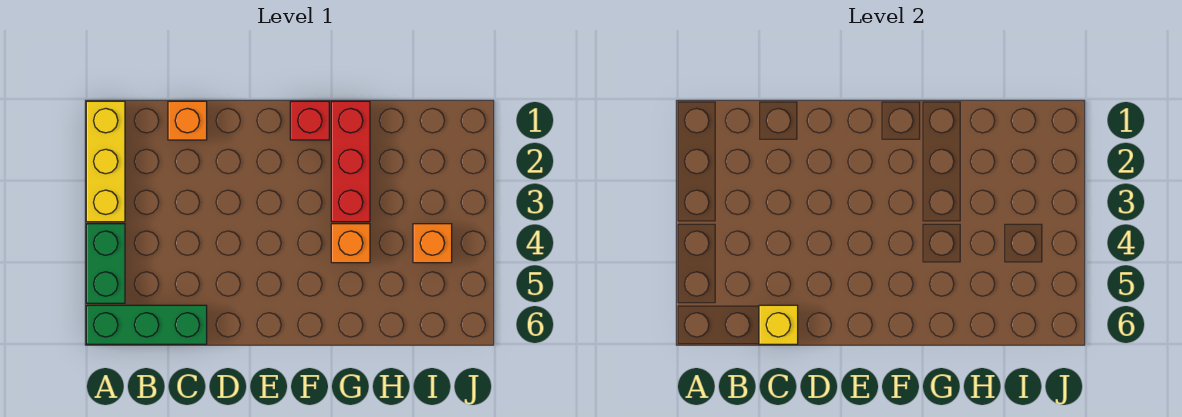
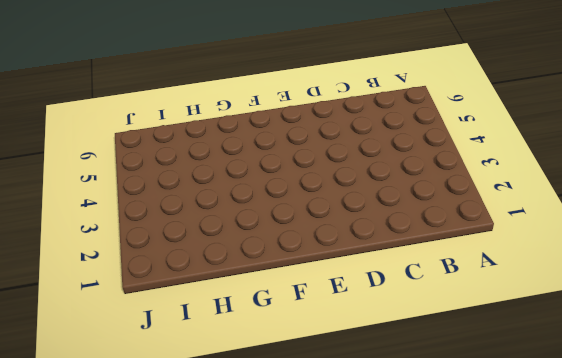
none -> yellow 1x3 brick [86,101,125,222]
none -> green 1x2 brick [86,224,125,303]

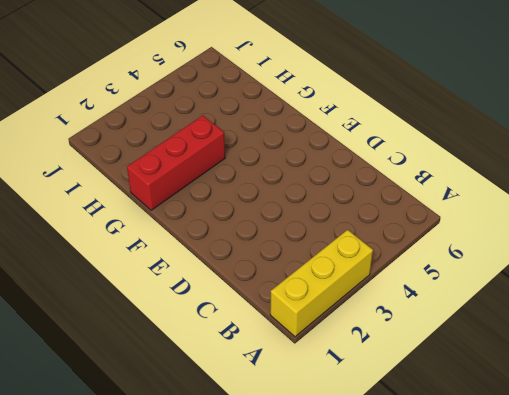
none -> green 1x2 brick [86,224,125,303]
none -> green 1x3 brick [86,305,207,344]

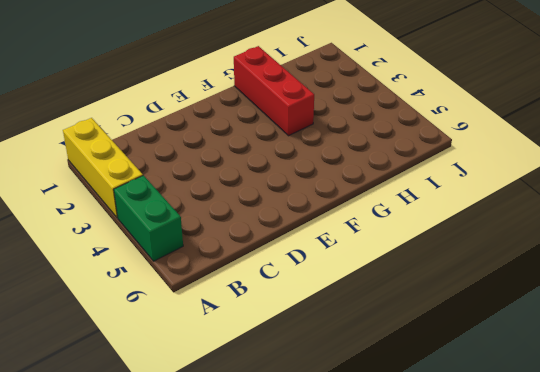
none -> green 1x3 brick [86,305,207,344]
none -> orange 1x1 brick [168,101,207,140]

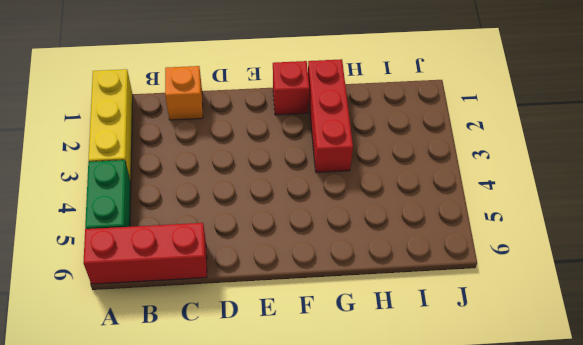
red 1x3 brick [83,223,207,284] -> green 1x3 brick [86,305,207,344]
none -> orange 1x1 brick [331,224,370,263]
none -> orange 1x1 brick [413,224,452,263]

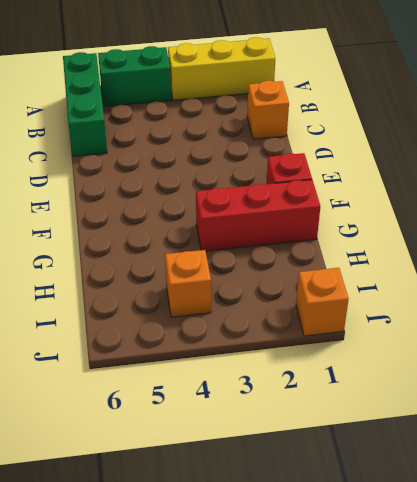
orange 1x1 brick [296,268,349,336] -> orange 1x1 brick moved to [331,224,370,263]
none -> yellow 1x1 brick [759,305,798,344]

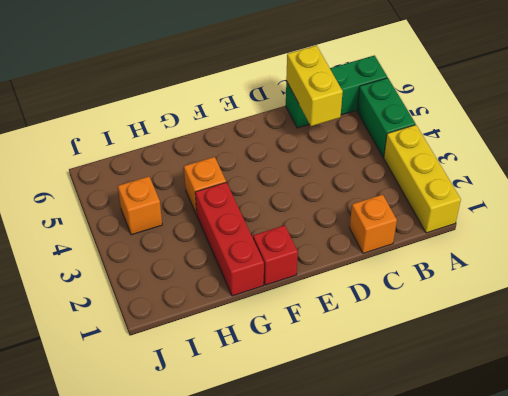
yellow 1x2 brick [286,45,343,126] -> yellow 1x1 brick [759,305,798,344]

